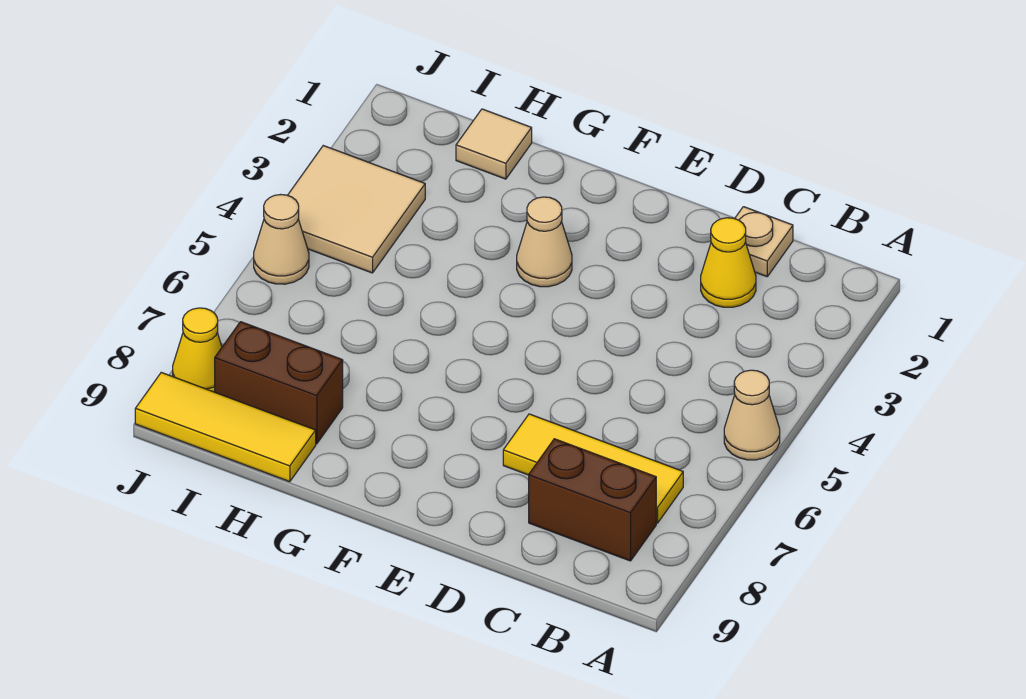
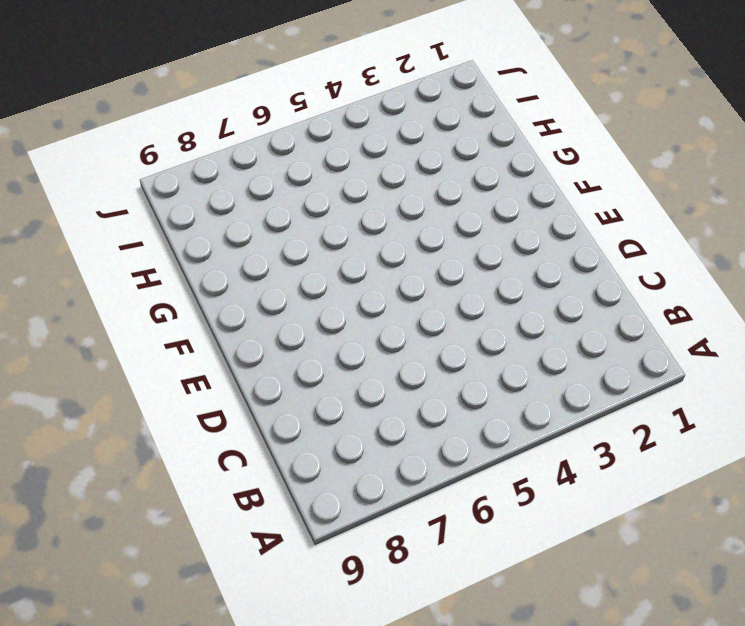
none -> tan 1x1 cone [724,370,780,460]
none -> yellow 1x3 tile [503,414,683,523]
none -> brown 1x2 brick [529,439,656,561]

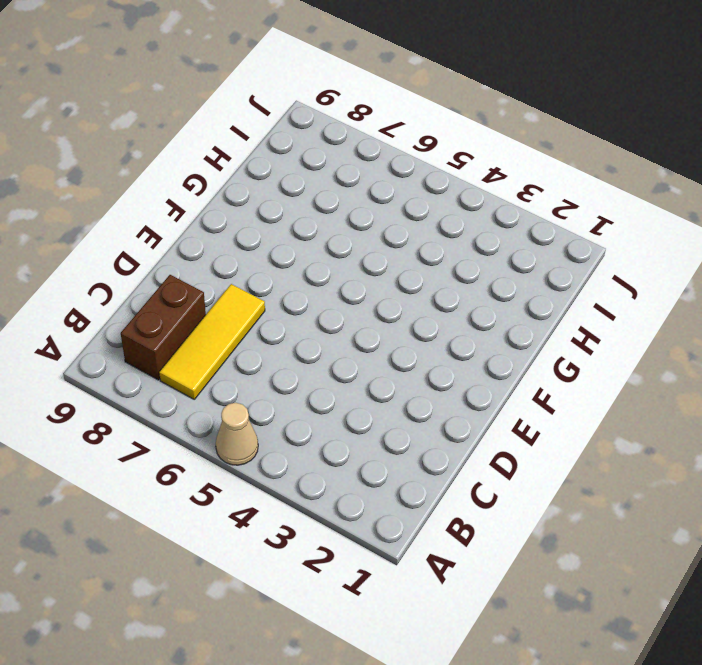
none -> tan 1x1 plate [735,207,793,277]
none -> yellow 1x1 cone [701,218,756,307]
none -> tan 1x1 cone [517,197,572,287]

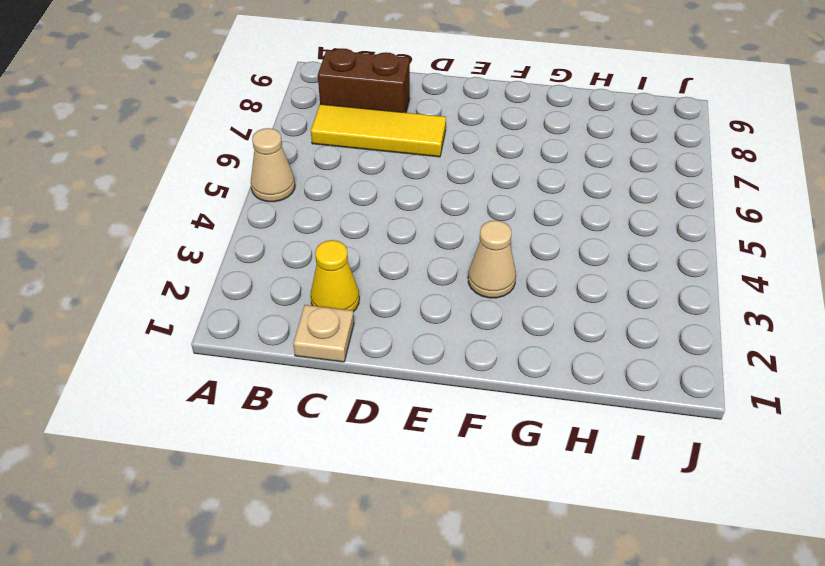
none -> tan 1x1 tile [456,109,532,179]
none -> brown 1x2 brick [215,322,343,444]
none -> yellow 1x3 tile [135,372,316,482]

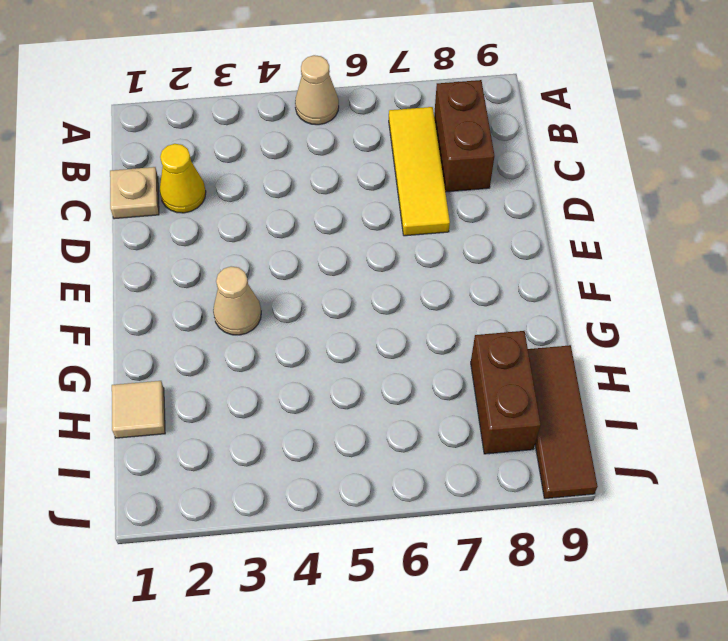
brown 1x3 tile [528,345,598,499] -> yellow 1x3 tile [135,372,316,482]
none -> tan 2x2 tile [288,146,425,273]
none -> tan 1x1 cone [254,195,309,284]
none -> yellow 1x1 cone [173,308,222,392]

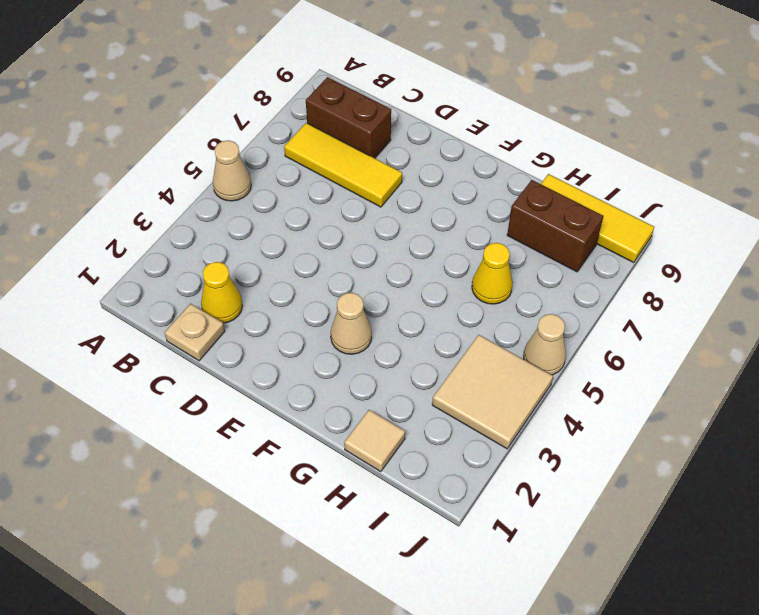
yellow 1x1 cone [472,243,513,304] -> yellow 1x1 cone moved to [173,308,222,392]

